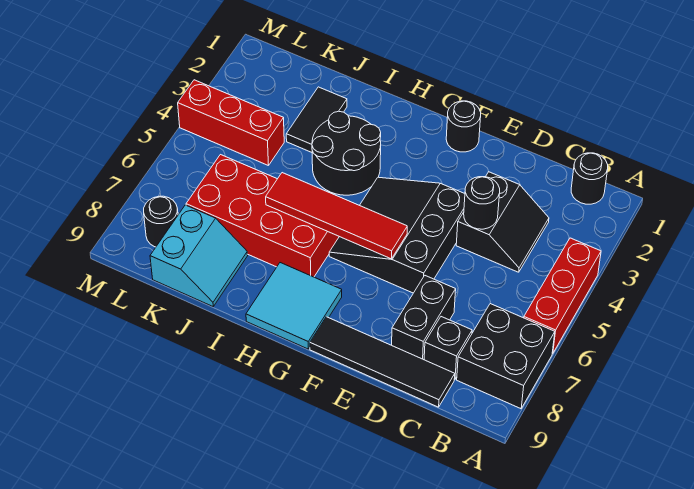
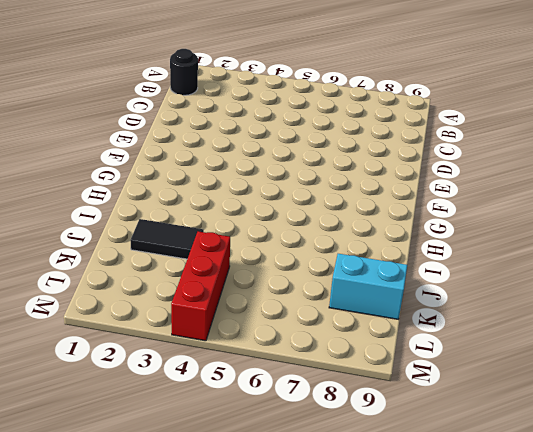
none -> red 1x3 brick [524,238,601,354]
none -> black 2x2 brick [457,304,555,409]
none -> black 2x2 slope [456,172,549,272]

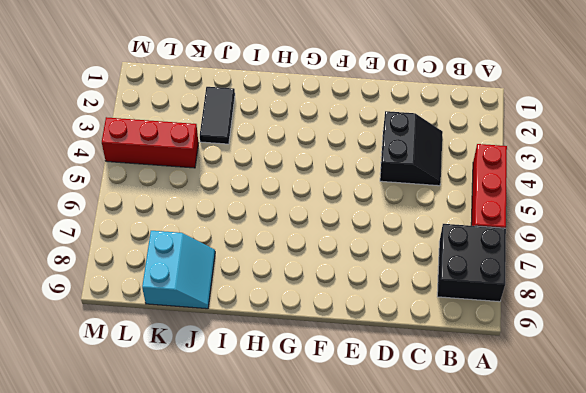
none -> black 1x1 round brick [571,153,608,204]
none -> black 1x1 brick [424,317,472,379]
none -> black 1x4 tile [310,317,455,407]

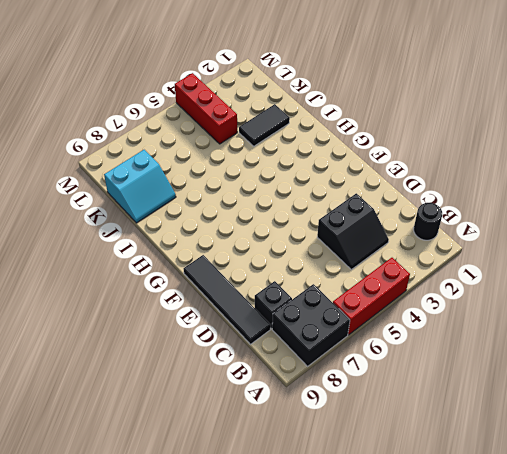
none -> black 1x2 brick [392,276,456,360]
none -> black 3x3 slope [329,177,465,293]
none -> black 1x1 round brick [446,101,481,152]

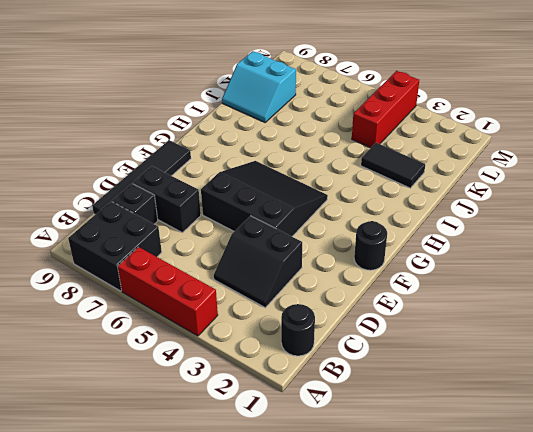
none -> cyan 2x2 tile [246,263,342,349]
none -> black 2x2 round brick [312,111,381,195]
none -> red 2x4 brick [186,155,339,277]

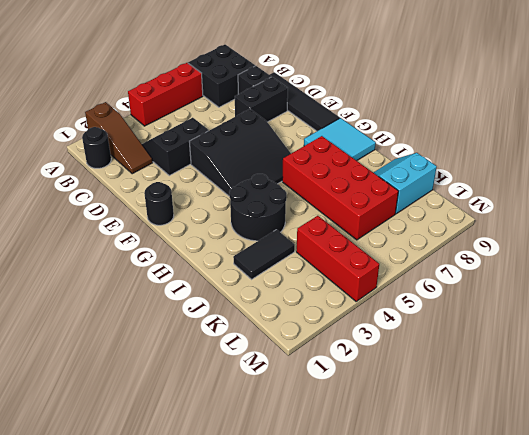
brown 1x3 slope [85,102,153,174] -> none
none -> black 1x1 round brick [144,196,178,247]
none -> black 1x1 round brick [464,177,500,229]
none -> red 1x4 tile [266,173,407,259]

